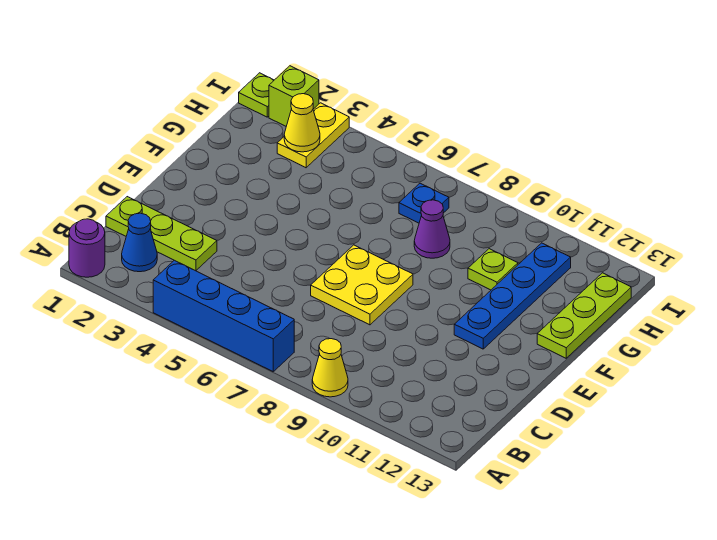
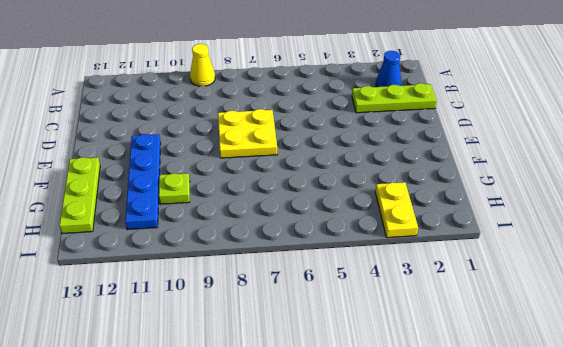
none -> purple 1x1 round brick [69,219,105,277]
none -> blue 1x4 brick [153,260,294,371]
none -> purple 1x1 cone [414,200,450,258]

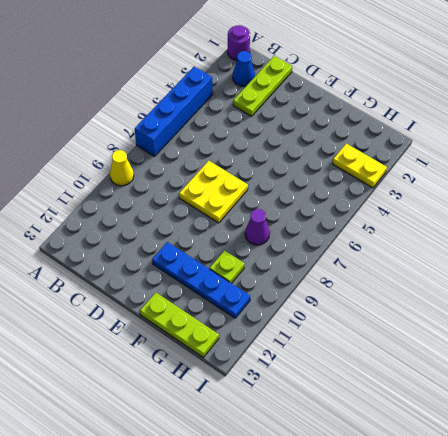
none -> blue 1x1 plate [399,183,449,223]
none -> lime 1x1 plate [239,73,274,117]
none -> lime 1x1 brick [269,66,319,126]

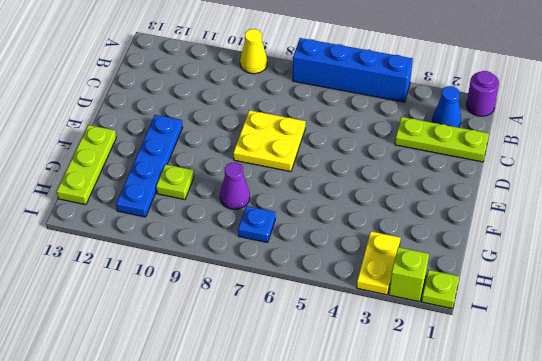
none -> yellow 1x1 cone [284,94,320,152]

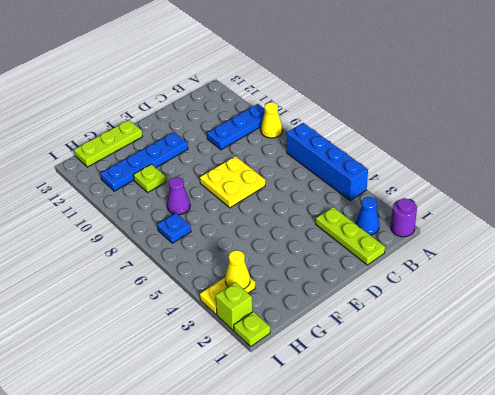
blue 1x3 plate [207,104,265,150] -> none

